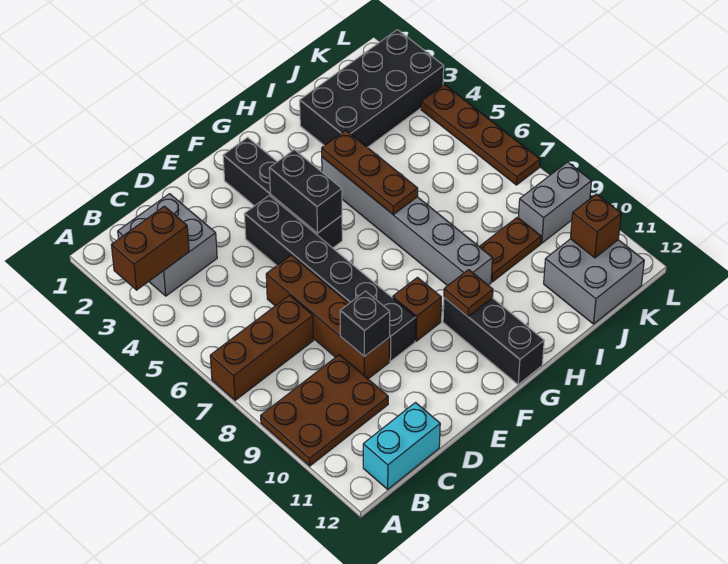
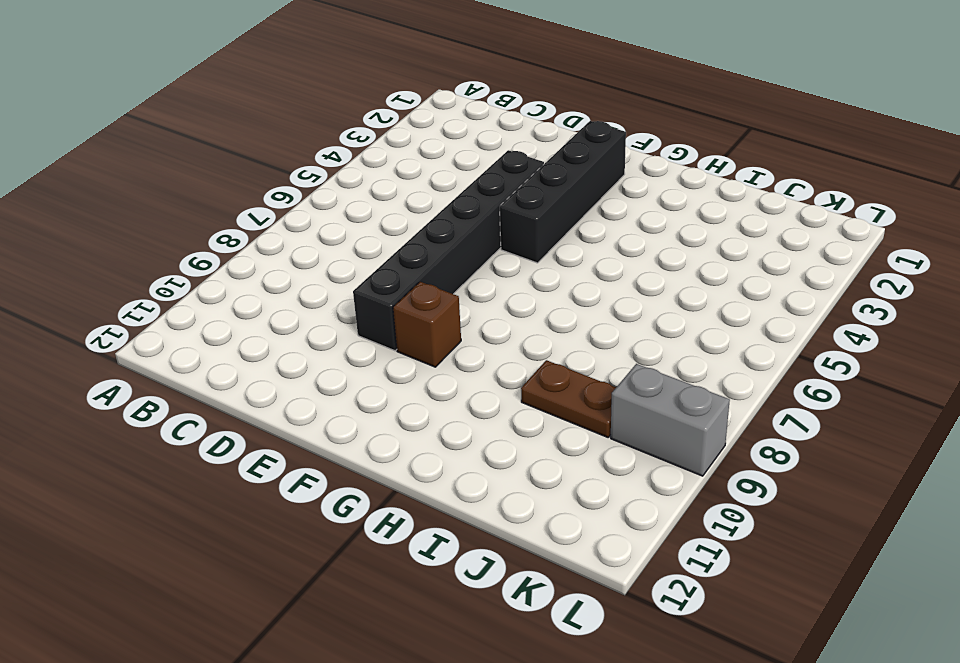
none -> brown 1x3 brick [210,296,314,400]
none -> brown 2x3 plate [261,355,388,466]
none -> grey 2x2 brick [118,194,217,296]

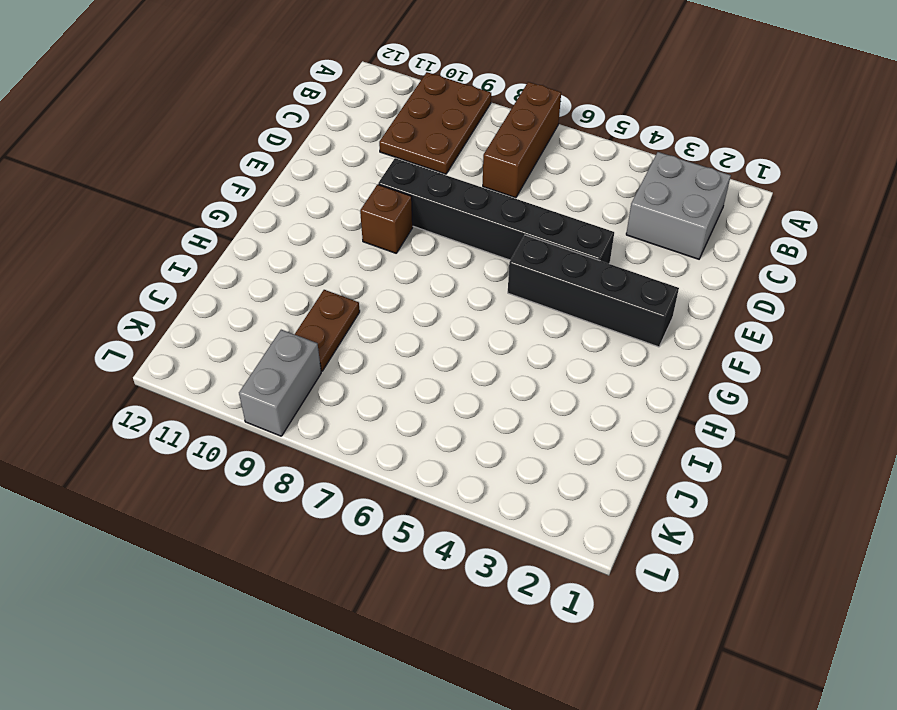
none -> cyan 1x2 brick [363,403,440,489]
none -> brown 1x4 brick [266,255,389,379]
none -> black 1x3 brick [443,297,544,384]

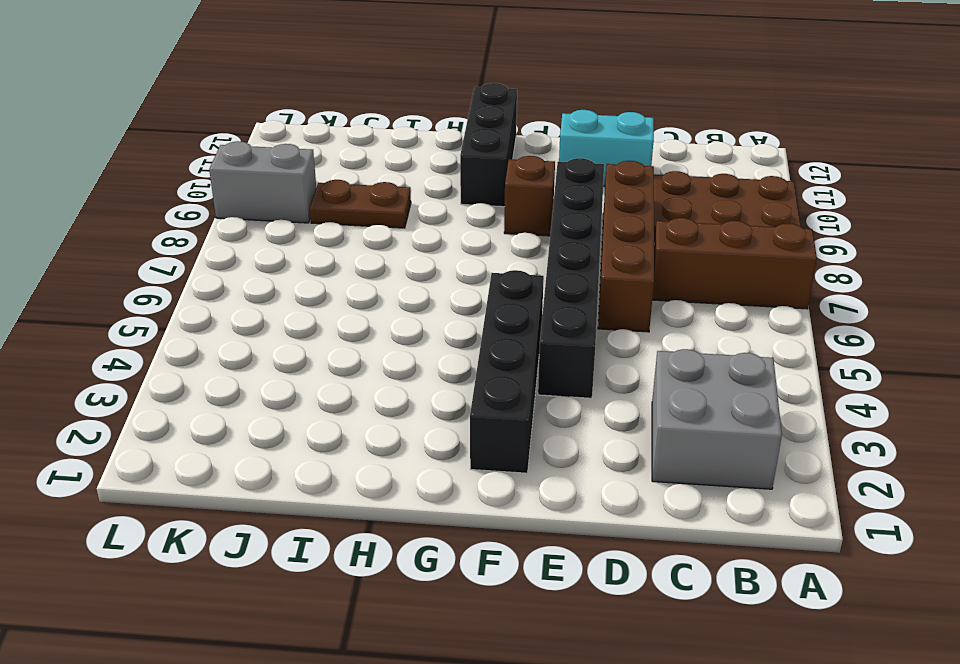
cyan 1x2 brick [559,110,654,186] -> cyan 1x2 brick moved to [363,403,440,489]
none -> grey 1x6 brick [322,157,492,286]
none -> black 2x4 brick [300,30,444,148]
none -> grey 2x2 brick [544,239,644,324]

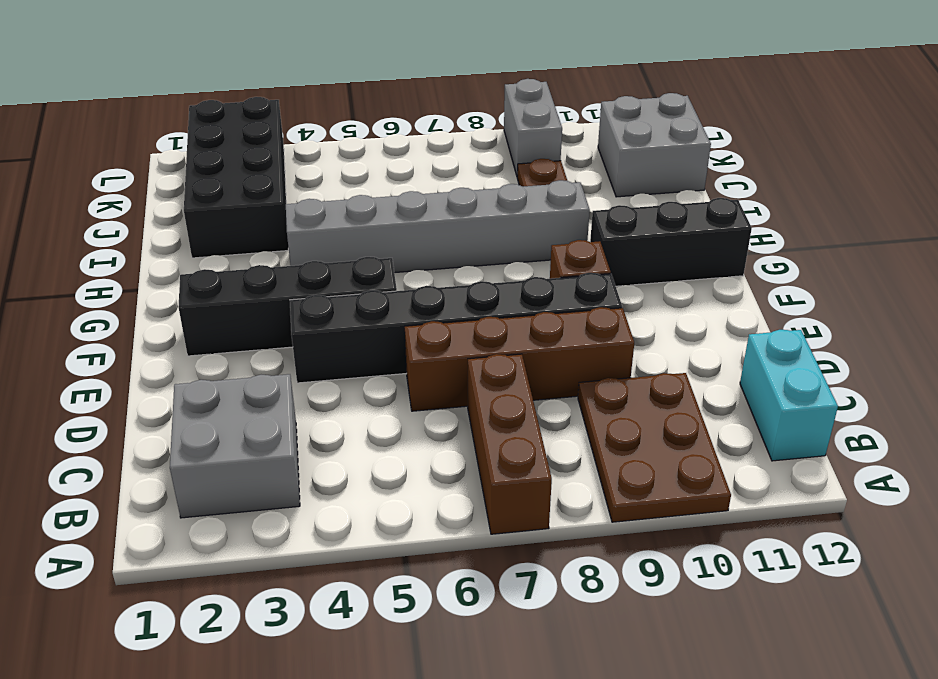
none -> brown 1x4 plate [421,84,540,185]
none -> brown 1x2 brick [111,206,189,290]
none -> black 1x1 brick [340,291,390,357]

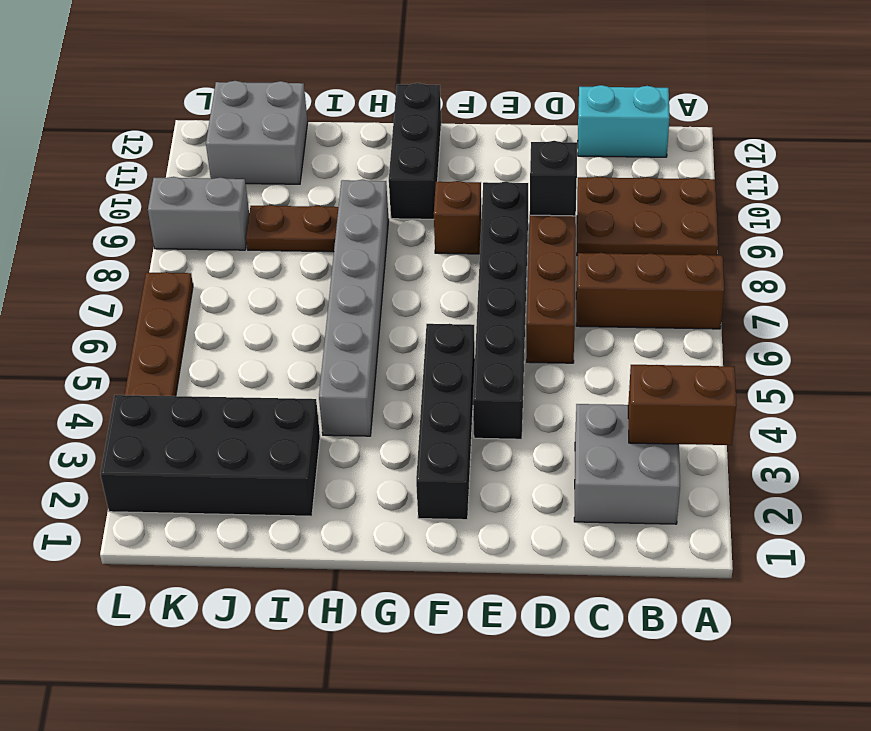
none -> black 1x2 brick [269,150,342,233]
none -> brown 1x1 plate [444,270,493,316]
none -> brown 1x3 plate [322,130,418,214]

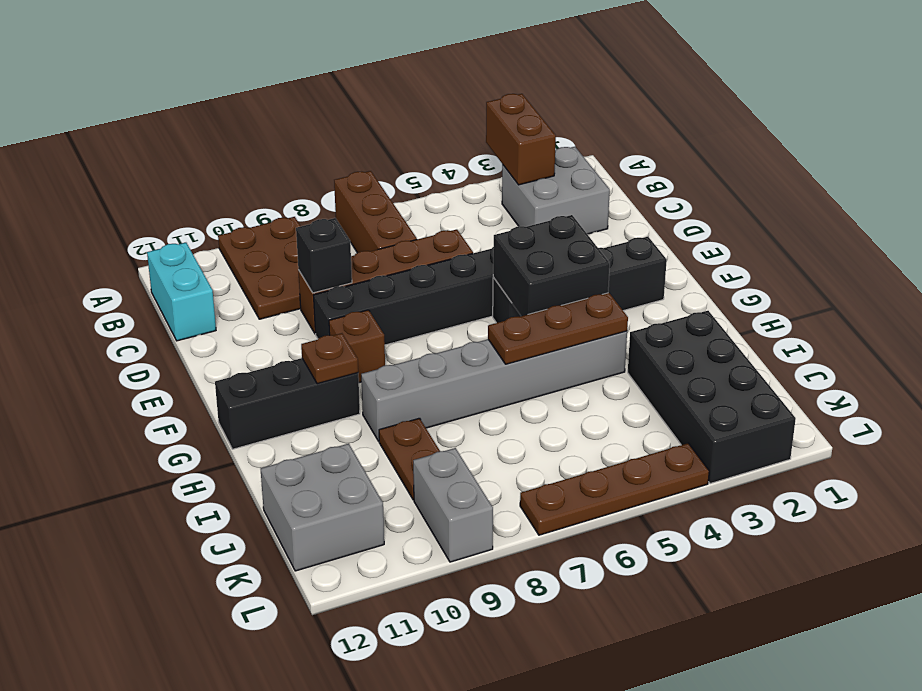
black 2x2 brick [493,215,610,316] -> black 1x2 brick [269,150,342,233]
none -> brown 1x1 brick [570,194,621,258]

